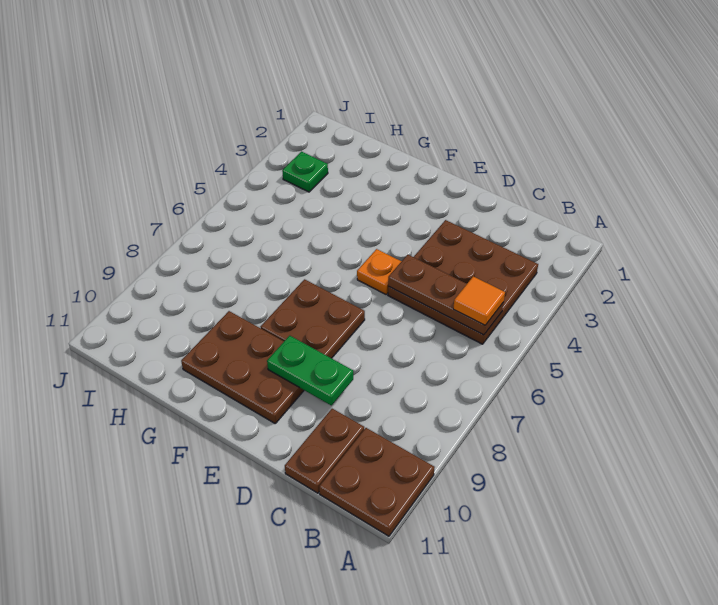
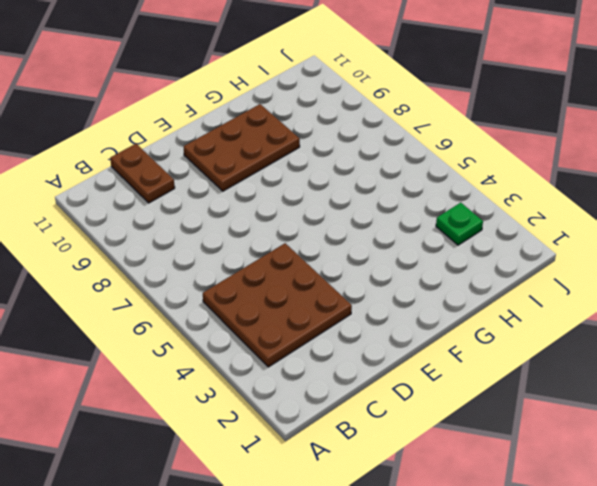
none -> brown 2x2 plate [319,428,435,536]
none -> orange 1x1 plate [357,249,402,294]

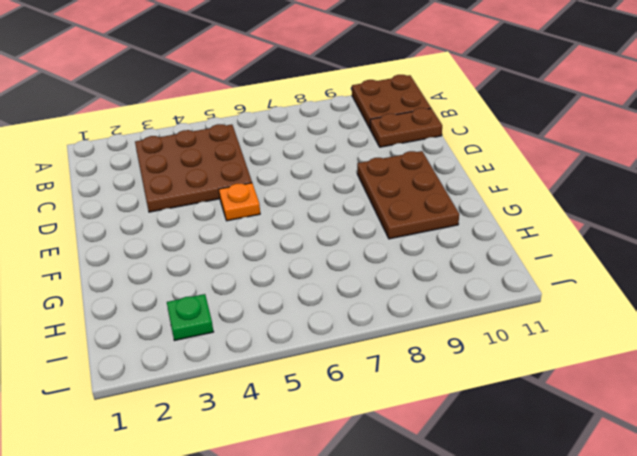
none -> brown 2x2 plate [261,279,365,358]
none -> brown 1x3 plate [388,255,503,335]

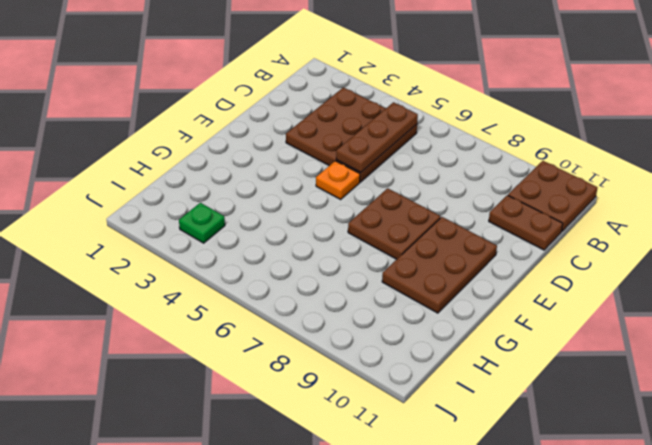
none -> green 1x2 plate [267,336,353,406]
none -> orange 1x1 tile [453,276,505,325]

